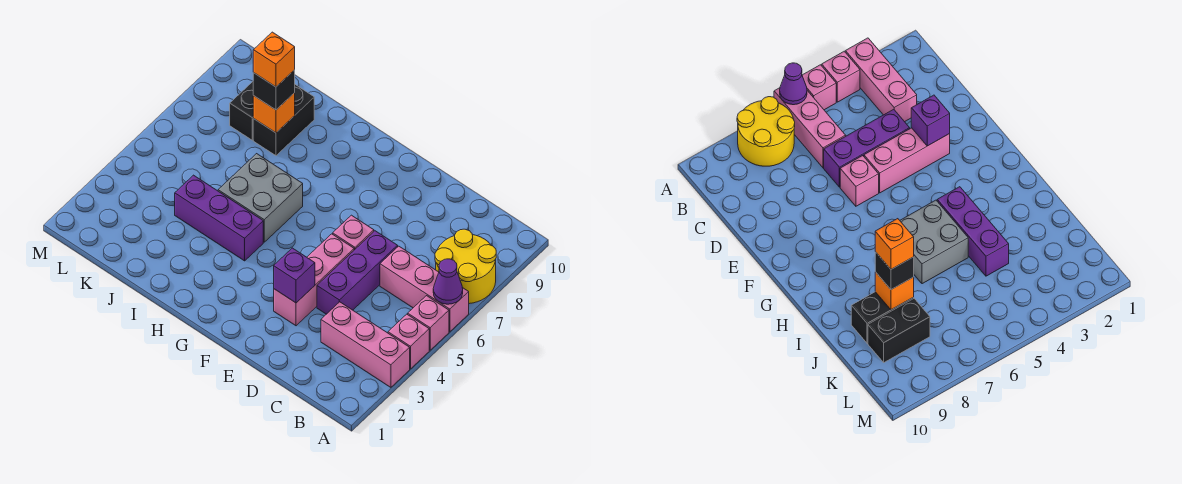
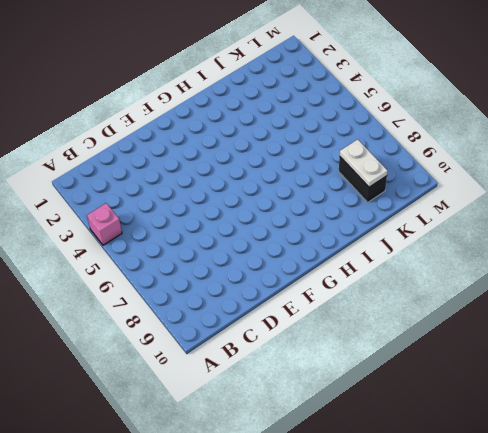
white 1x2 plate [340,139,387,187] -> none
none -> pink 1x3 brick [321,302,410,387]
none -> pink 1x1 brick [408,296,449,350]
none -> pink 1x3 brick [380,246,469,332]

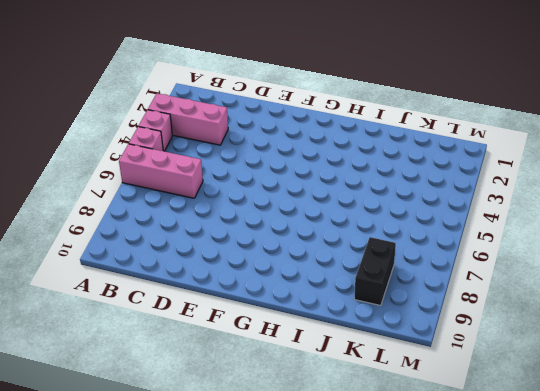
none -> yellow 2x2 round brick [435,229,496,304]
none -> purple 1x3 brick [317,231,398,314]
none -> pink 1x3 brick [274,234,354,326]

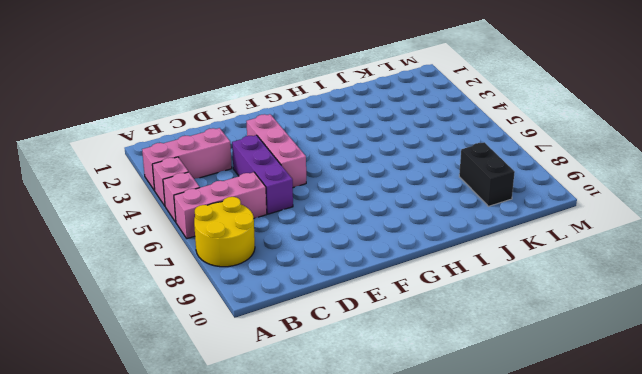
none -> pink 1x1 brick [333,215,374,250]
none -> purple 1x3 brick [175,175,263,261]
none -> grey 2x2 brick [218,154,303,242]

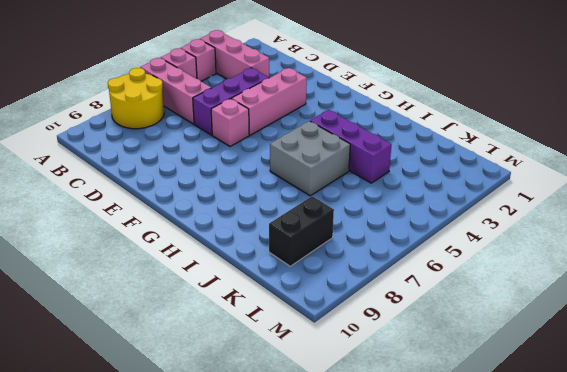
none -> black 1x2 brick [253,85,314,156]
none -> purple 1x1 cone [433,259,463,304]
none -> purple 1x1 brick [274,248,315,303]

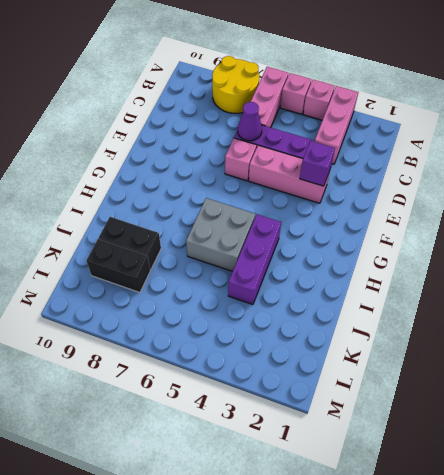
purple 1x1 cone [238,102,262,141] -> purple 1x1 cone moved to [433,259,463,304]
none -> orange 1x1 brick [253,93,295,133]
none -> black 1x1 brick [253,70,295,110]
none -> orange 1x1 brick [253,32,295,87]

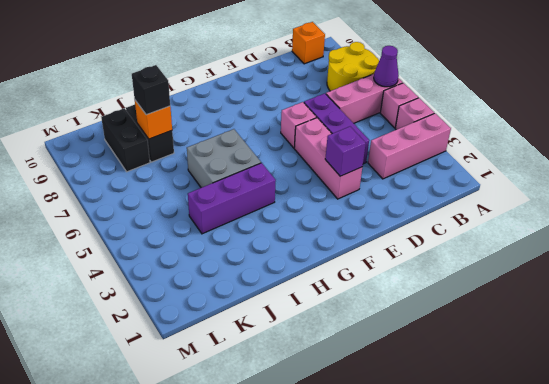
orange 1x1 brick [292,22,325,64] -> orange 1x1 brick moved to [253,32,295,87]

